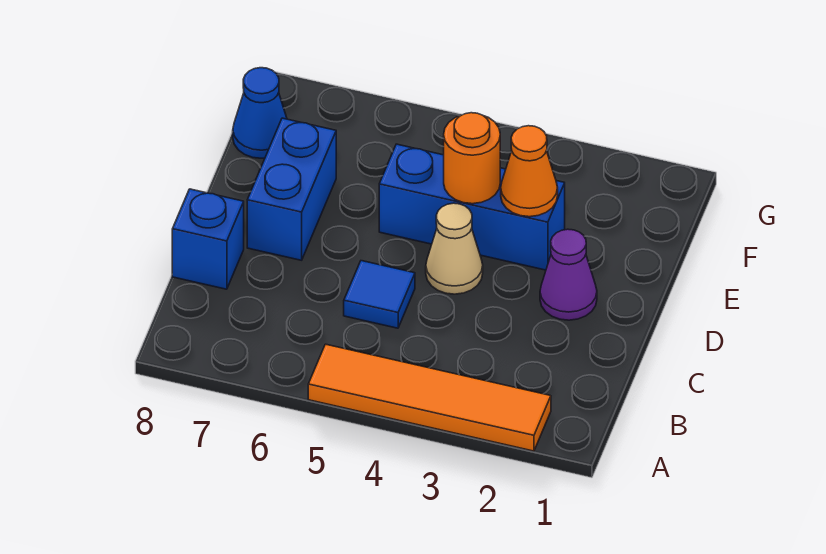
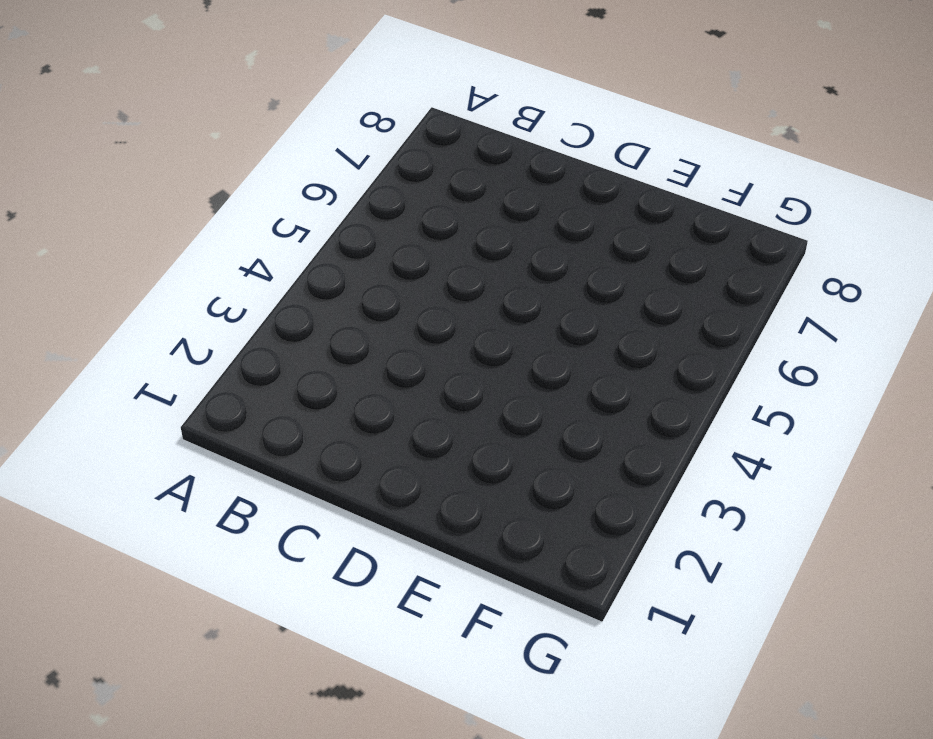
none -> orange 1x4 tile [308,344,551,451]
none -> blue 1x1 tile [344,261,415,328]

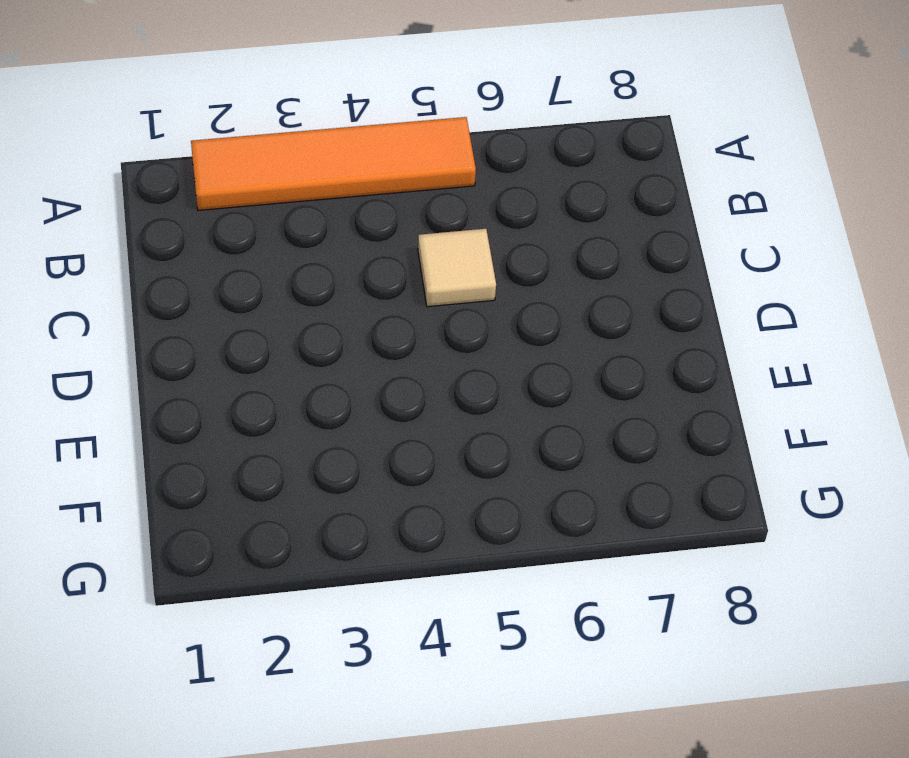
tan 1x1 tile [418,229,496,307] -> blue 1x1 tile [344,261,415,328]
none -> blue 1x1 brick [172,189,244,289]
none -> purple 1x1 cone [540,229,597,320]

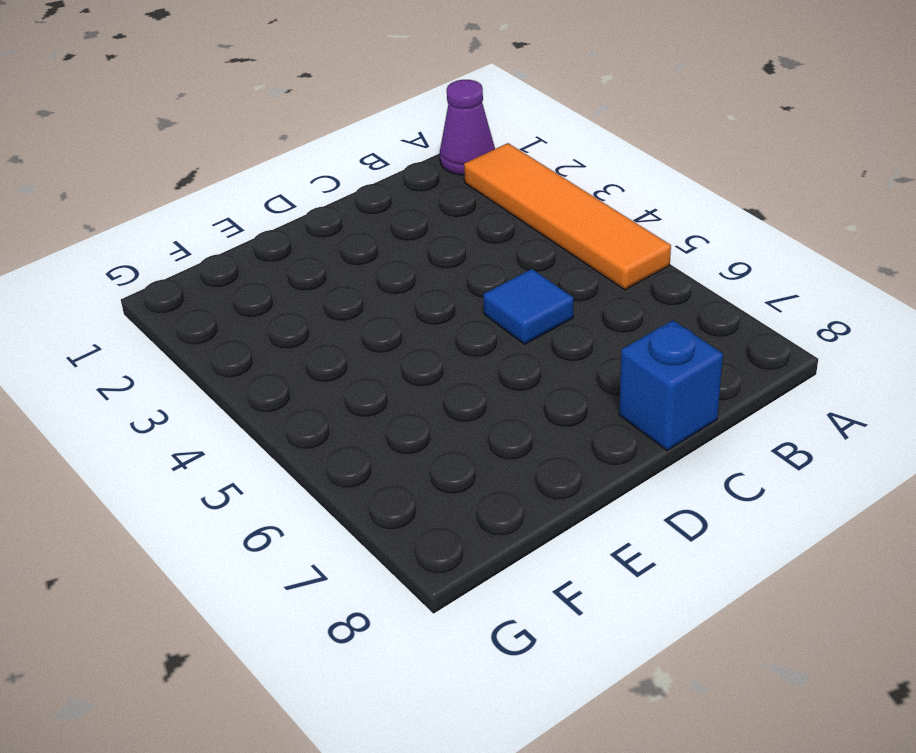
purple 1x1 cone [440,80,495,175] -> purple 1x1 cone moved to [540,229,597,320]
none -> tan 1x1 cone [426,203,483,294]
none -> blue 1x2 brick [247,118,336,260]

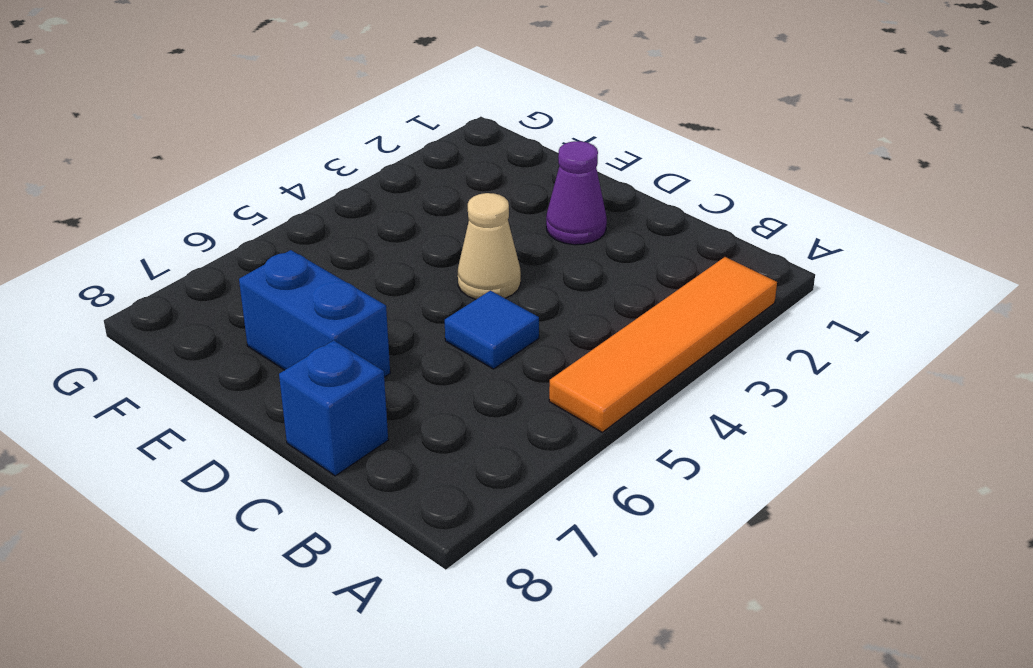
none -> blue 1x3 brick [379,144,565,270]
none -> blue 1x1 cone [233,68,287,158]

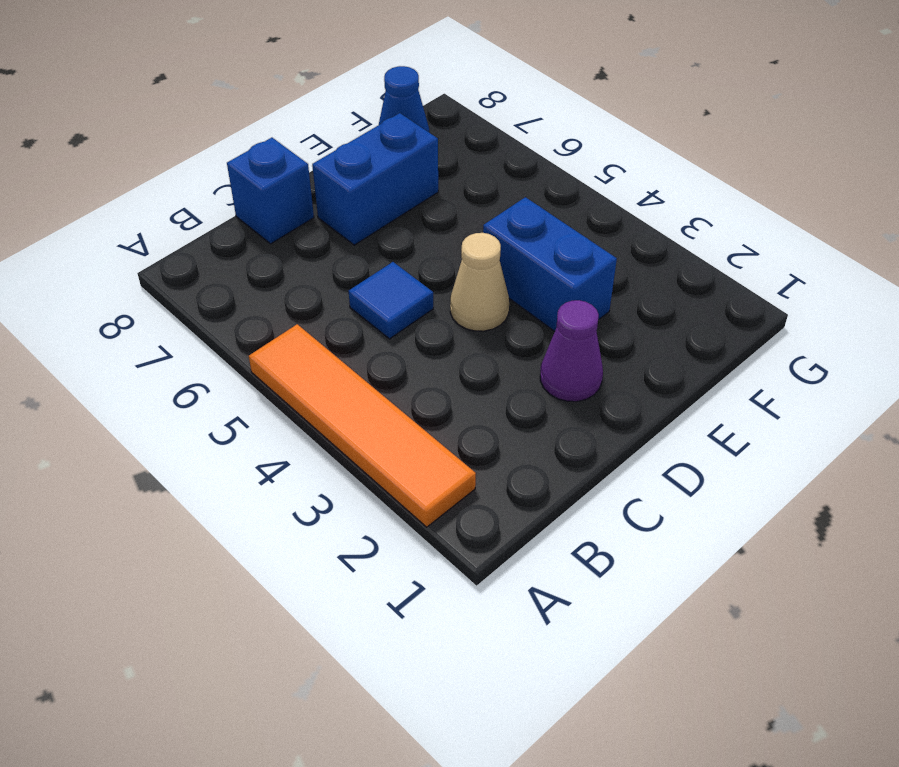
blue 1x2 brick [483,197,617,331] -> blue 1x3 brick [379,144,565,270]
none -> orange 1x1 cone [501,126,558,217]
none -> orange 1x1 round brick [444,113,500,204]

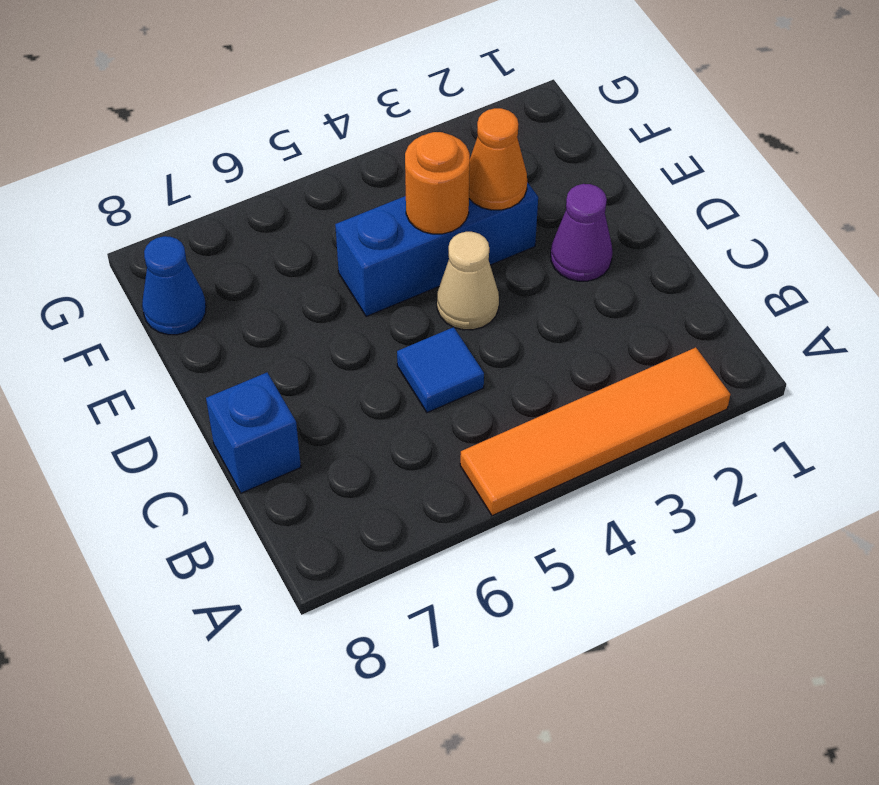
none -> blue 1x2 brick [247,118,336,260]

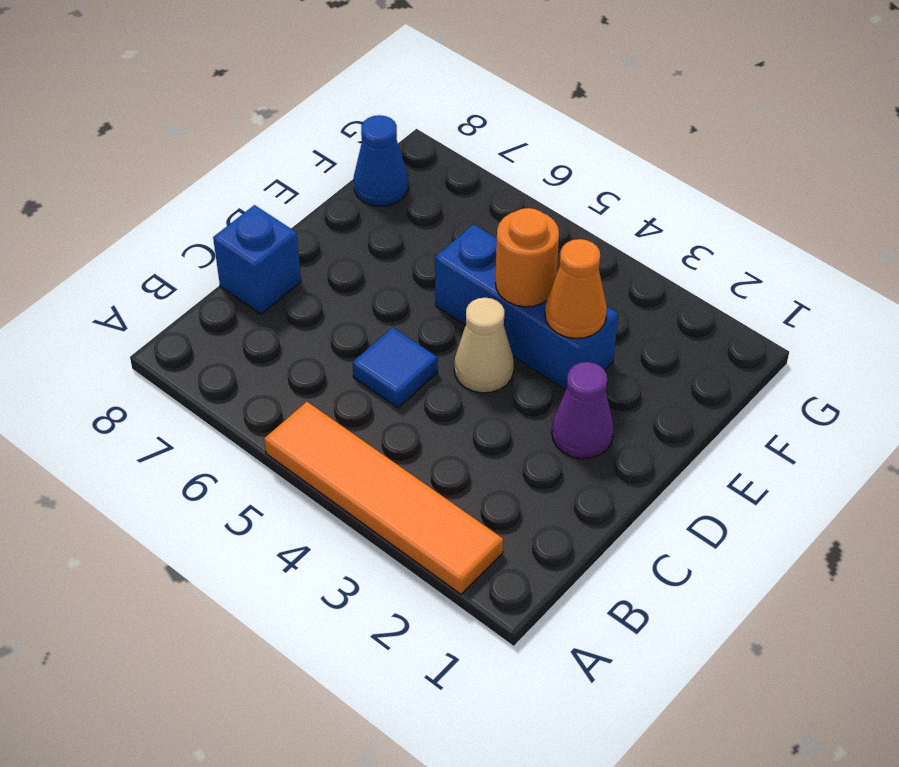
none -> blue 1x2 brick [247,118,336,260]

